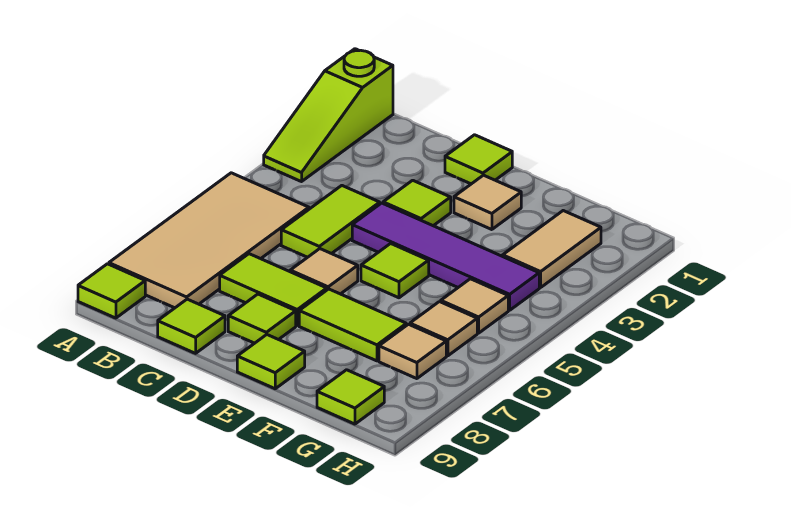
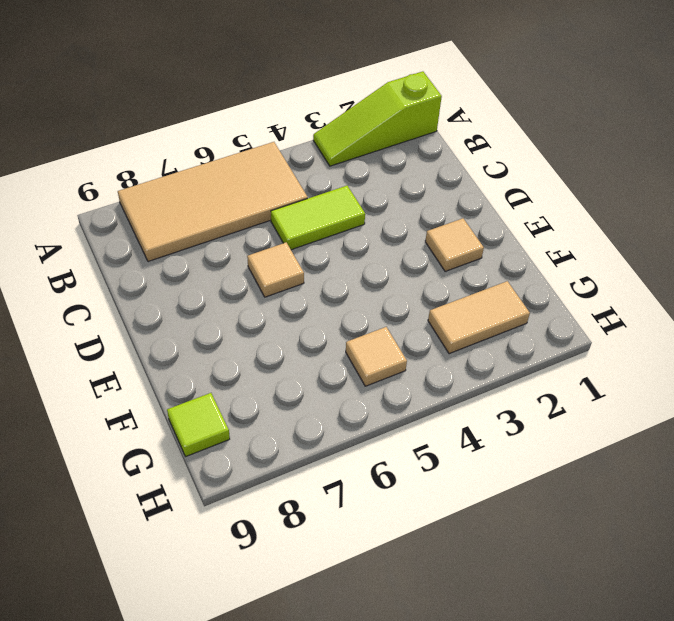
none -> lime 1x1 tile [78,264,145,318]
none -> lime 1x2 tile [220,254,327,325]
none -> lime 1x1 tile [158,299,225,353]

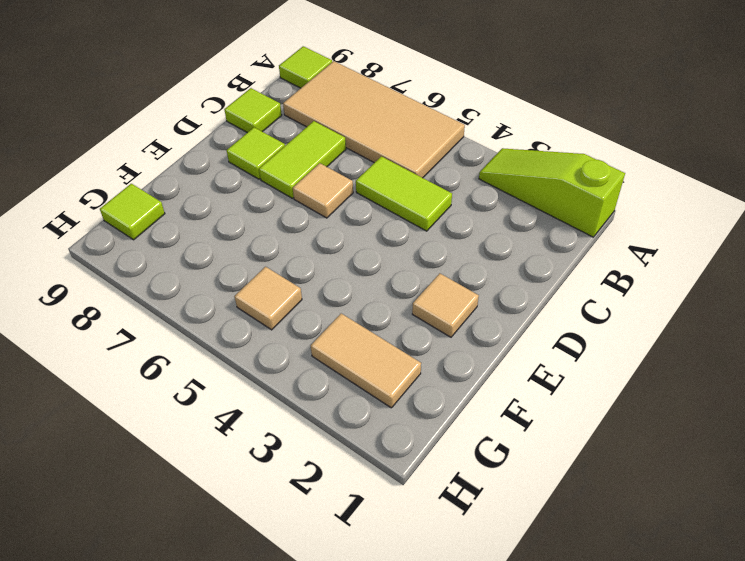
none -> lime 1x1 tile [445,135,512,184]
none -> lime 1x1 tile [383,180,451,226]
none -> purple 1x4 tile [352,203,539,310]

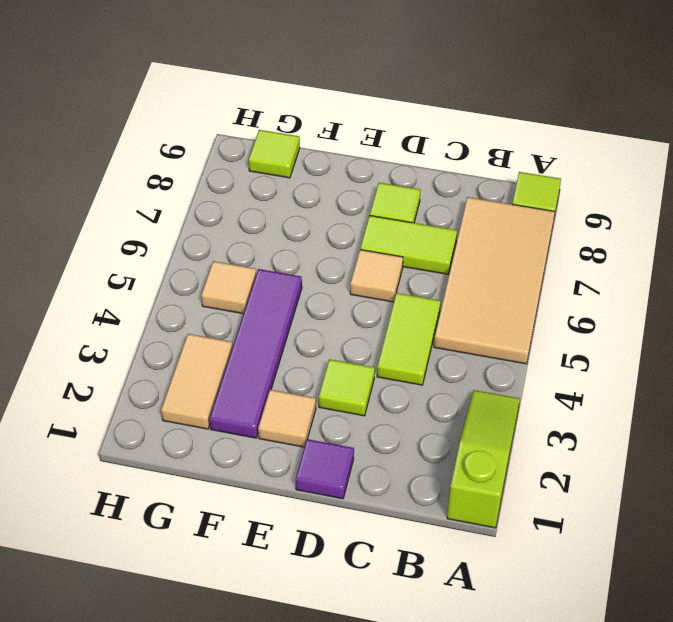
purple 1x1 tile [295,439,354,499] -> lime 1x1 tile [445,135,512,184]
purple 1x4 tile [209,269,302,438] -> purple 1x4 tile turned to [352,203,539,310]
none -> lime 1x1 tile [158,299,225,353]
none -> lime 1x1 tile [361,244,429,298]
none -> lime 1x2 tile [299,289,406,361]

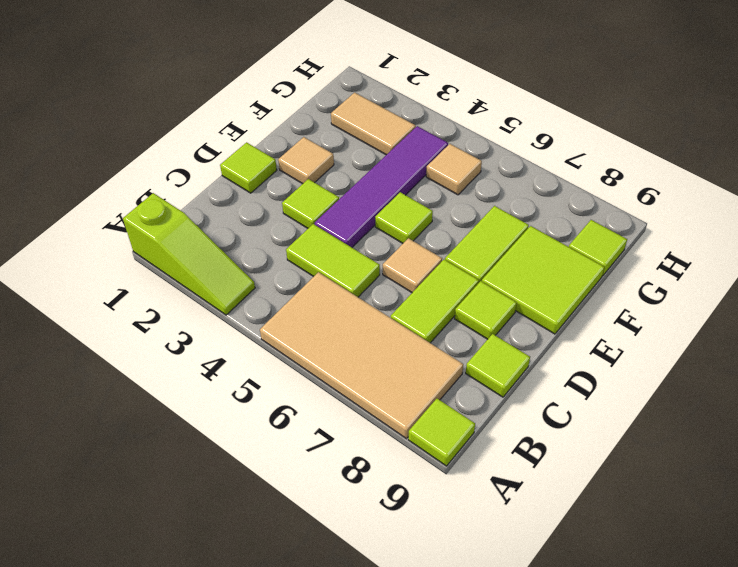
lime 2x2 tile [482,226,604,334] -> lime 1x1 tile [237,335,305,389]
none -> tan 1x1 tile [410,302,477,356]
none -> tan 1x1 tile [379,324,446,379]

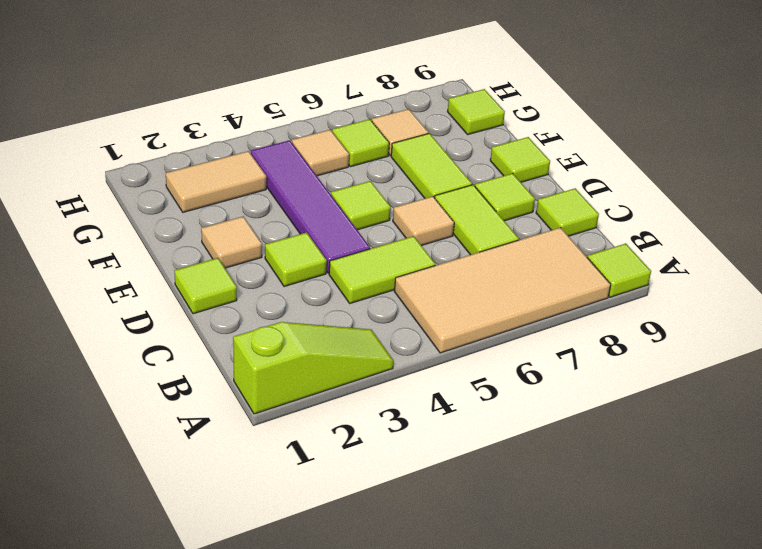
lime 1x1 tile [332,119,389,167] -> tan 1x1 tile [410,302,477,356]

